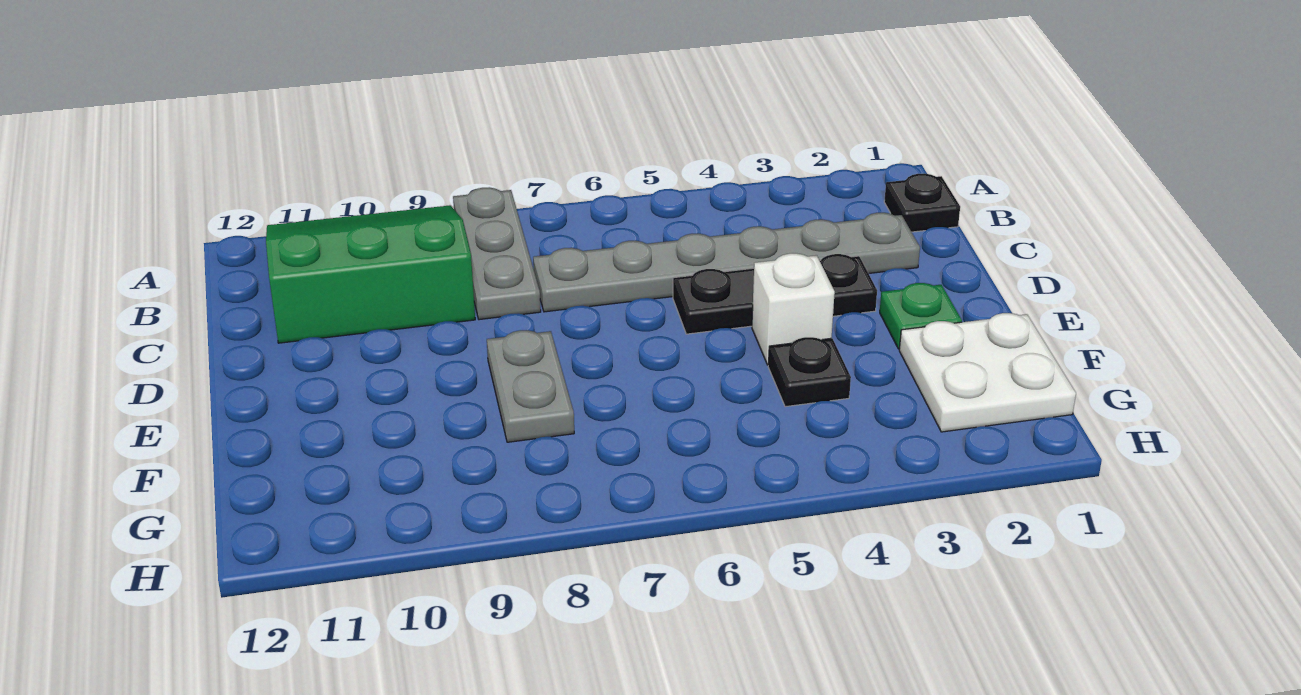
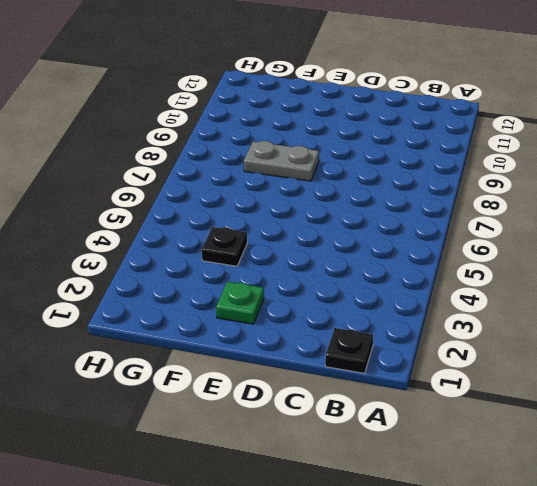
none -> grey 1x3 plate [453,187,541,320]
none -> green 3x3 slope [266,205,475,343]

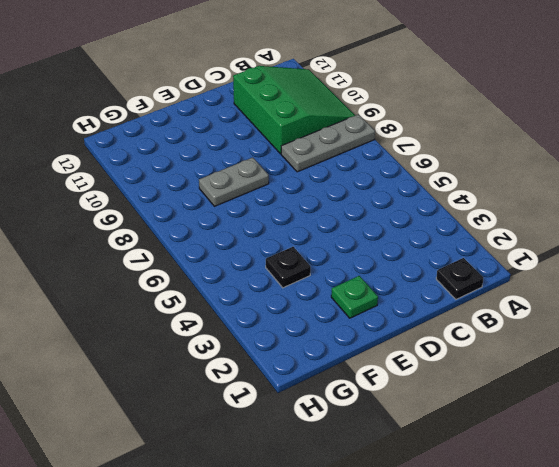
none -> grey 1x6 plate [533,213,920,312]
none -> black 1x3 plate [673,254,877,334]

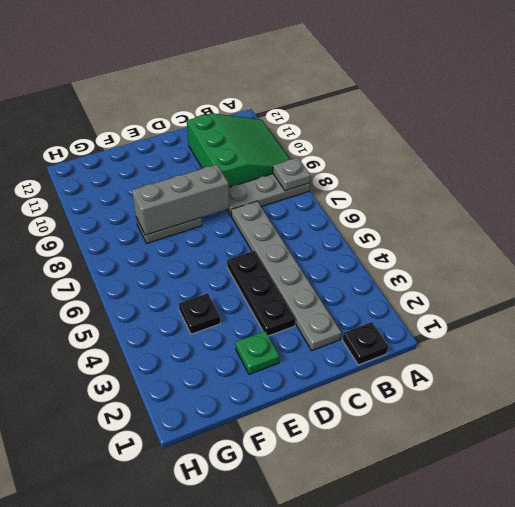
grey 1x1 plate [273,158,310,191] -> none
grey 1x3 brick [132,165,229,235] -> none
none -> white 1x1 brick [752,253,835,365]
none -> white 2x2 plate [899,313,1076,432]

